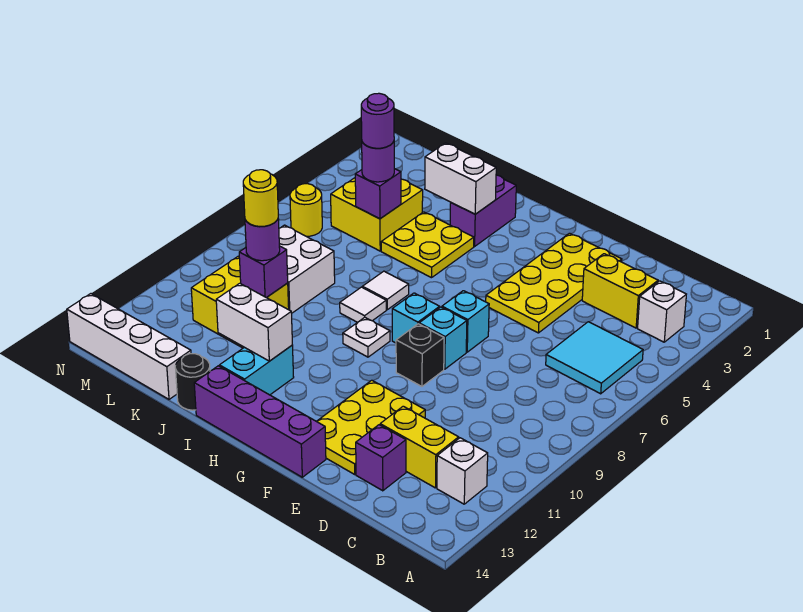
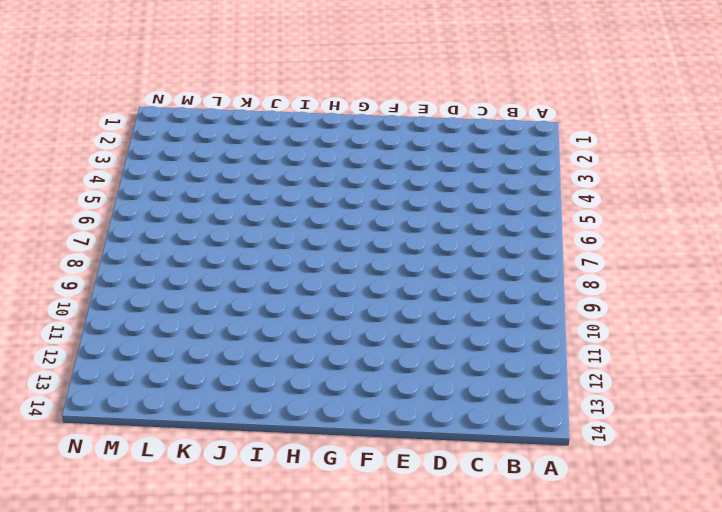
none -> white 1x1 brick [638,281,686,342]
none -> cyan 2x2 tile [546,322,643,394]
none -> white 1x1 brick [437,438,488,504]
none -> yellow 1x2 brick [582,254,658,328]

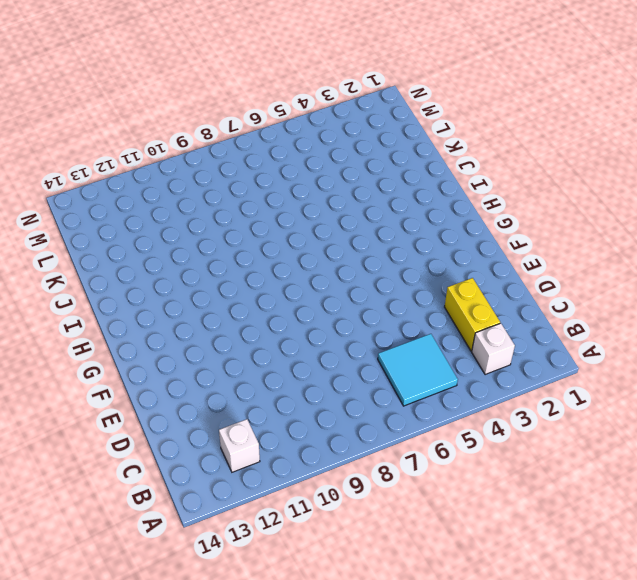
none -> yellow 1x2 brick [380,406,459,488]
none -> purple 1x1 brick [356,425,406,491]
none -> yellow 2x4 plate [486,233,622,333]
none -> yellow 2x3 plate [317,380,425,474]

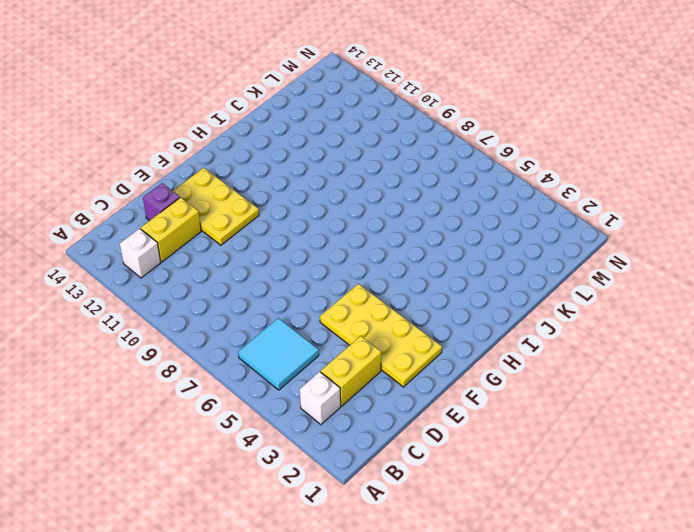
none -> cyan 1x1 brick [442,291,489,352]
none -> cyan 1x1 brick [419,307,467,369]
none -> black 1x1 brick [396,324,444,386]
none -> purple 1x4 brick [194,366,326,477]

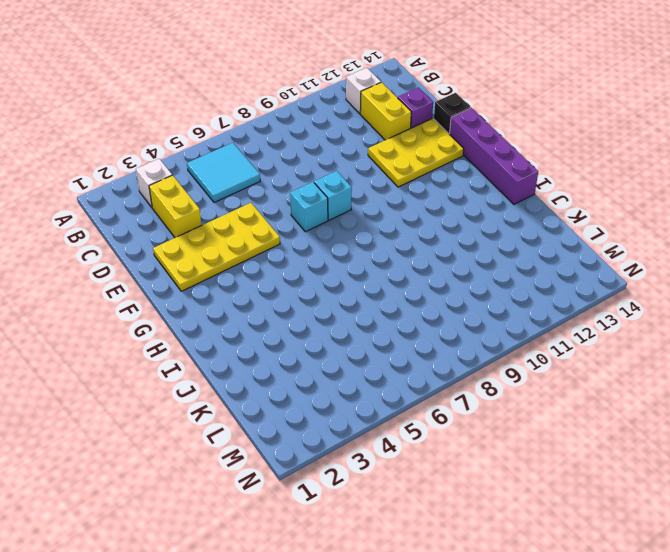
black 1x1 brick [434,93,471,134] -> black 1x1 brick moved to [396,324,444,386]
none -> cyan 1x1 brick [392,293,440,343]
none -> white 1x1 plate [343,317,390,357]
none -> purple 1x2 brick [450,175,516,246]
none -> yellow 2x2 plate [381,212,474,278]

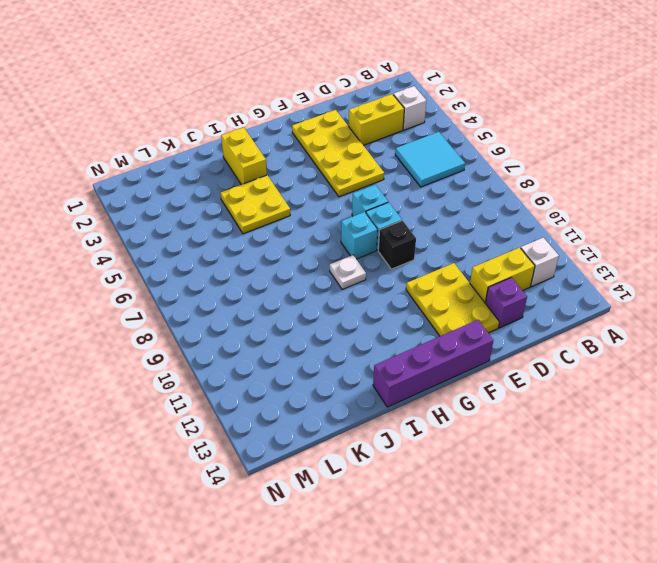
yellow 1x2 brick [221,127,267,185] -> purple 1x2 brick [450,175,516,246]
none -> white 1x1 tile [362,271,409,310]
none -> white 1x1 tile [340,287,386,322]
none -> cyan 1x2 brick [219,345,294,395]
none -> black 1x1 round brick [175,354,210,410]

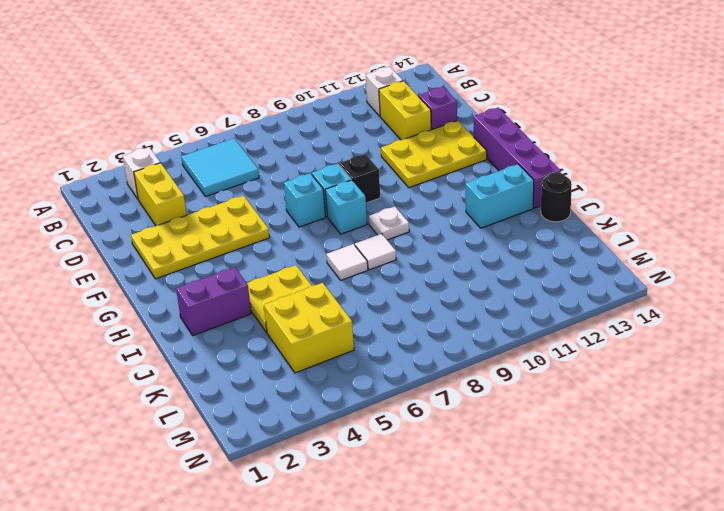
none -> white 2x2 brick [279,225,335,313]
none -> yellow 2x2 brick [191,257,289,348]
none -> white 1x4 brick [67,294,191,399]
none -> yellow 1x1 round brick [290,184,322,236]

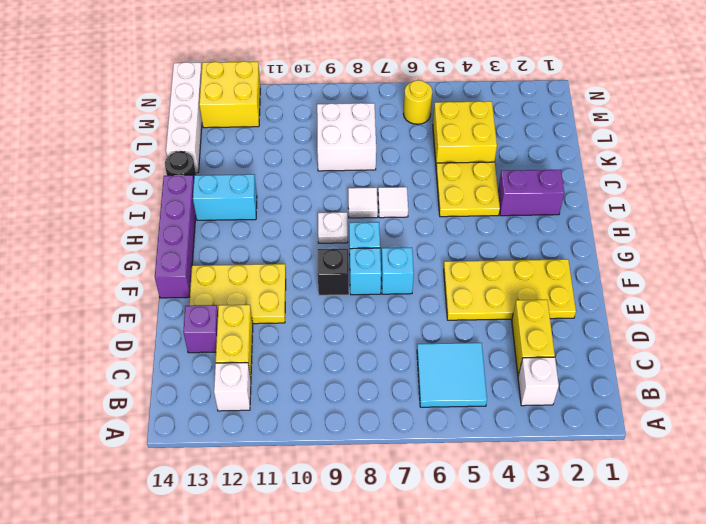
yellow 2x2 brick [199,61,260,128] -> yellow 2x2 brick moved to [191,257,289,348]
none -> white 1x2 brick [425,143,496,214]
none -> white 1x2 brick [216,283,292,361]
none -> purple 1x1 brick [355,169,401,219]
none -> purple 1x1 brick [239,246,288,298]

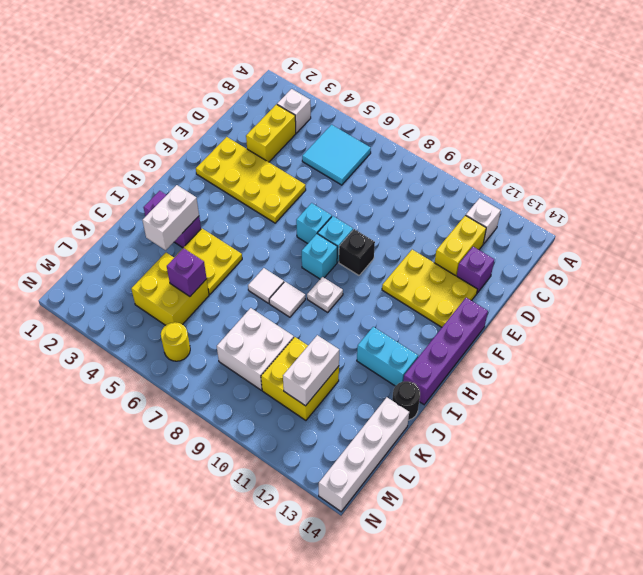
white 1x2 brick [283,335,339,406] -> white 1x2 brick moved to [216,283,292,361]
none -> purple 1x1 brick [239,246,288,298]
none -> purple 1x1 round brick [362,141,394,182]
none -> purple 1x1 round brick [245,219,280,261]
none -> purple 1x1 round brick [361,93,394,148]

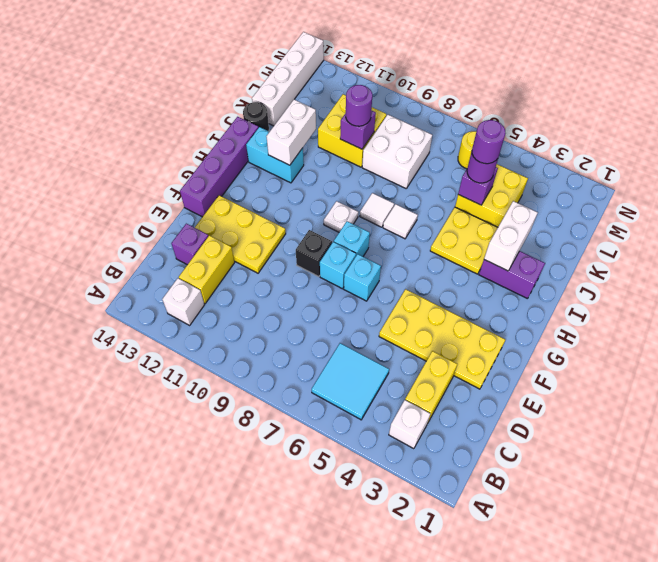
none -> yellow 1x1 round brick [243,170,278,226]

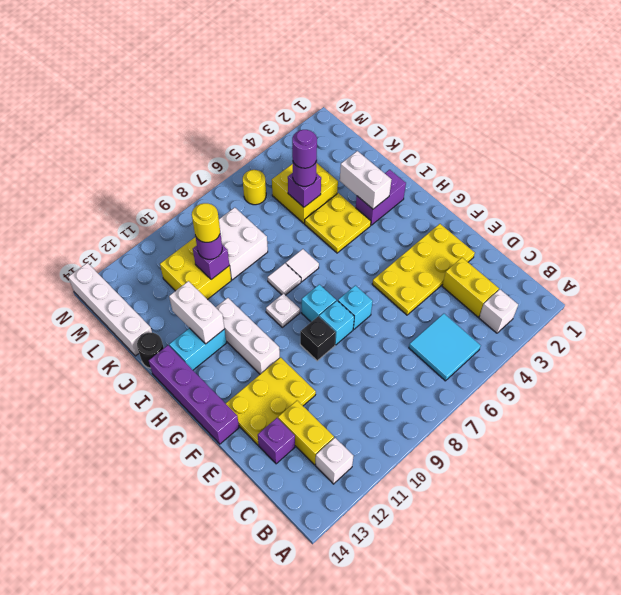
white 1x3 brick [216,298,280,374] -> none

